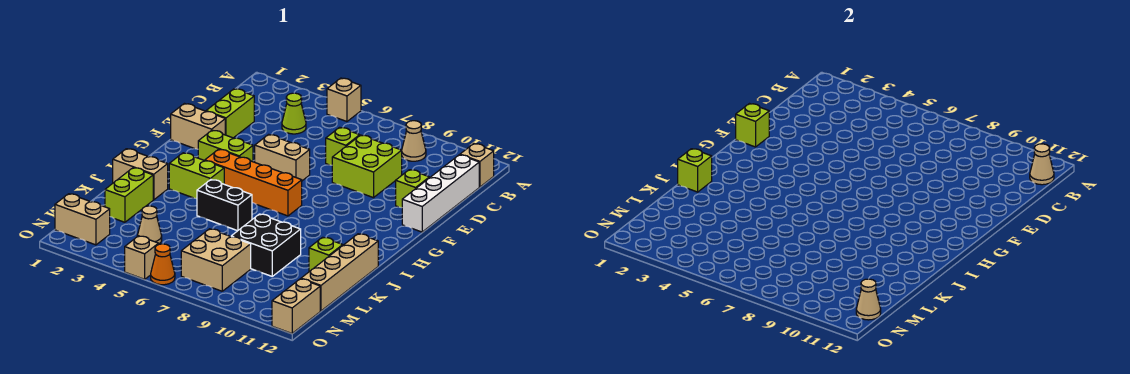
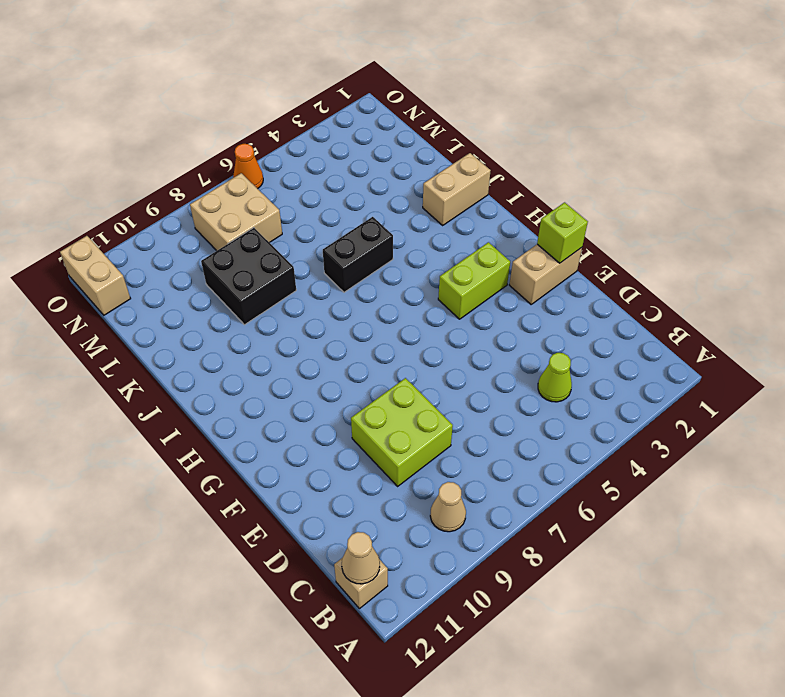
none -> tan 1x1 brick [327,78,361,122]
none -> white 1x4 brick [402,155,479,232]
none -> lime 1x2 brick [206,89,254,138]
none -> lime 1x1 brick [326,127,360,165]

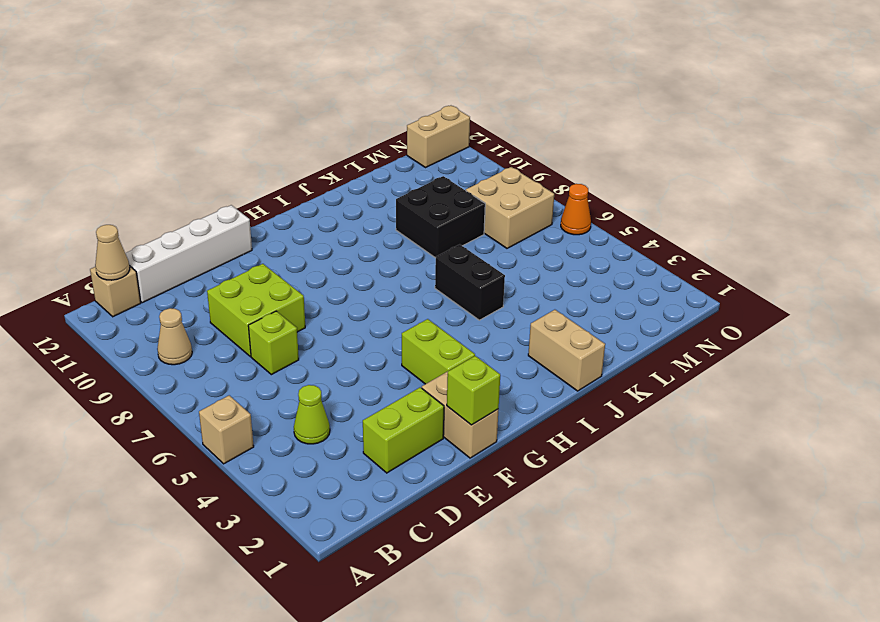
none -> lime 1x1 brick [396,170,429,208]
none -> tan 1x2 brick [255,134,310,181]
none -> orange 1x4 brick [205,149,302,216]
none -> lime 1x2 brick [169,153,224,199]

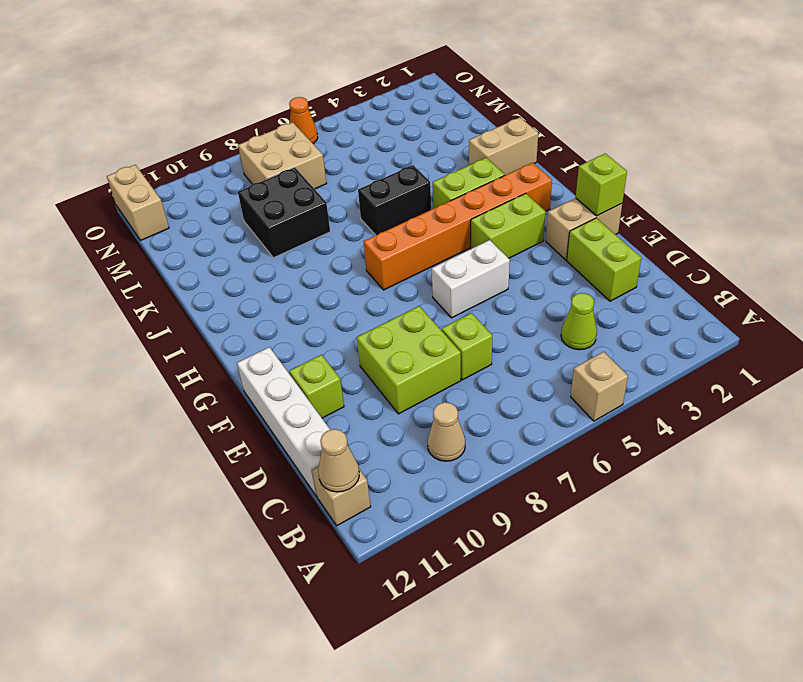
white 1x2 brick [432,240,510,318] -> tan 1x2 brick [255,134,310,181]
orange 1x6 brick [364,163,552,290] -> orange 1x4 brick [205,149,302,216]
none -> tan 1x4 brick [301,234,378,311]
none -> lime 1x2 brick [105,168,153,222]
none -> lime 1x1 brick [309,237,343,272]
none -> tan 1x1 cone [137,206,162,244]

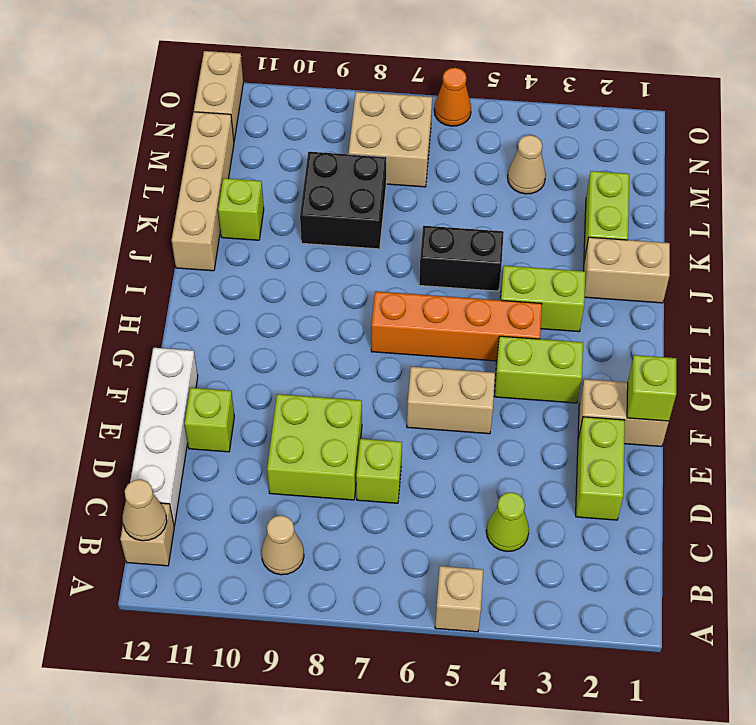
none -> tan 1x2 brick [55,194,110,245]
none -> tan 1x1 brick [125,236,159,279]
none -> lime 1x1 brick [678,149,712,192]
none -> tan 1x1 cone [856,279,881,320]

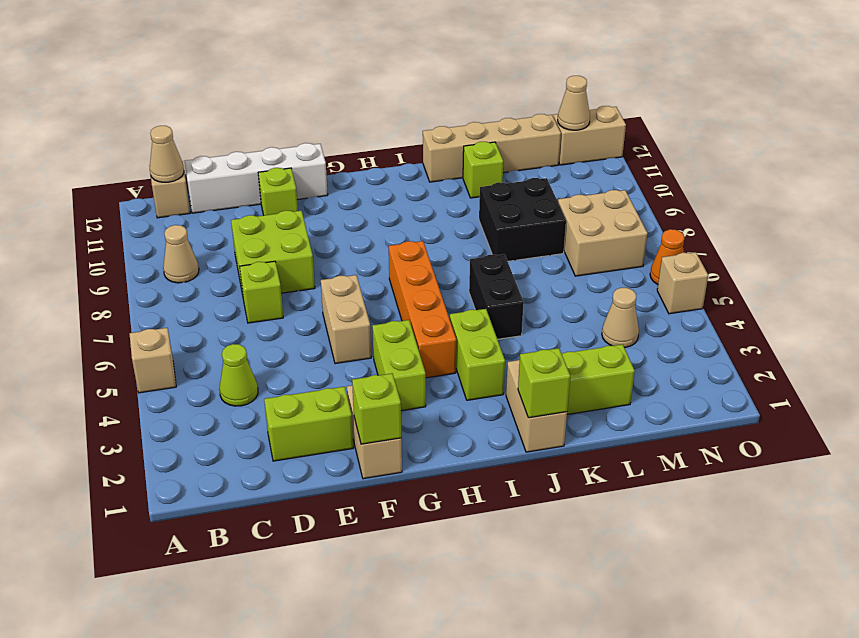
none -> tan 1x2 brick [55,194,110,245]

